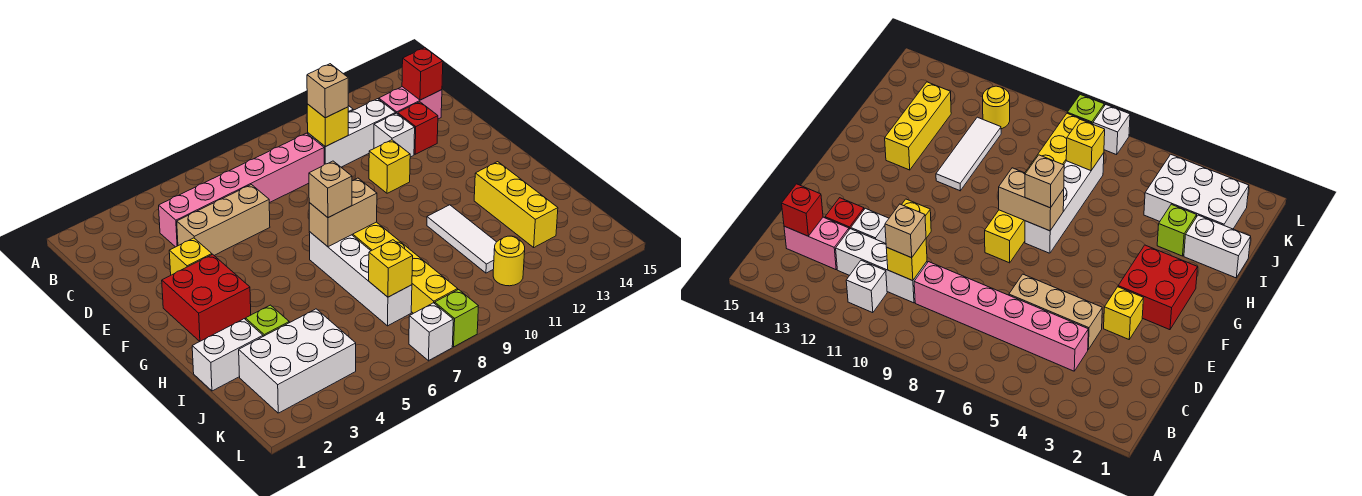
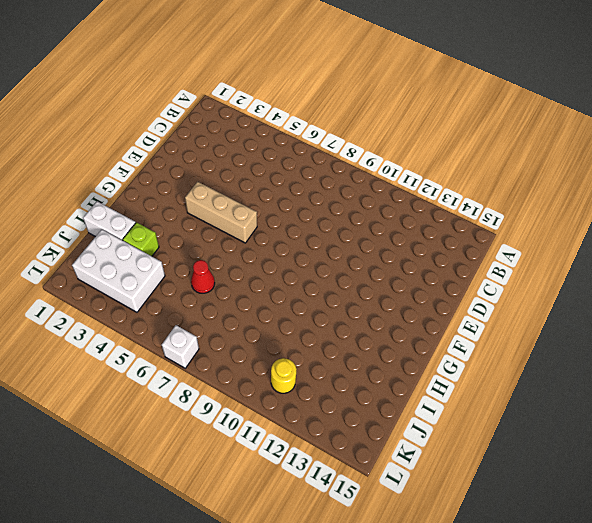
tan 1x3 brick [185,182,257,243] -> tan 1x3 brick moved to [177,185,270,255]
red 1x1 cone [191,260,215,293] -> none
none -> white 1x1 brick [846,260,887,313]
none -> pink 1x6 brick [159,133,324,247]
none -> white 1x3 brick [308,99,396,167]

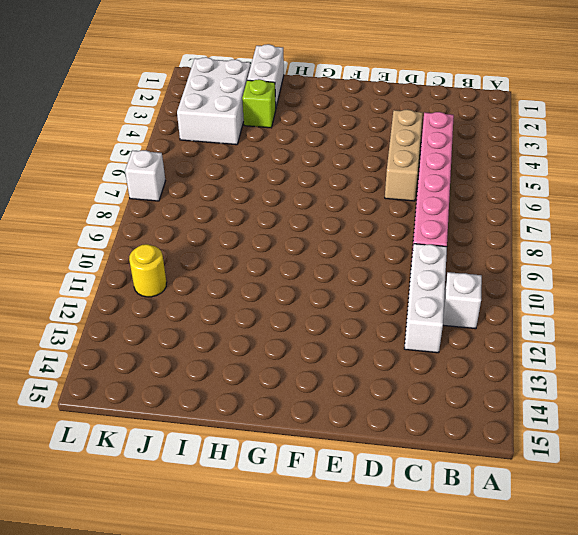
none -> pink 1x2 brick [379,87,442,119]
none -> white 1x1 brick [374,113,415,157]
none -> red 1x1 brick [398,102,438,154]

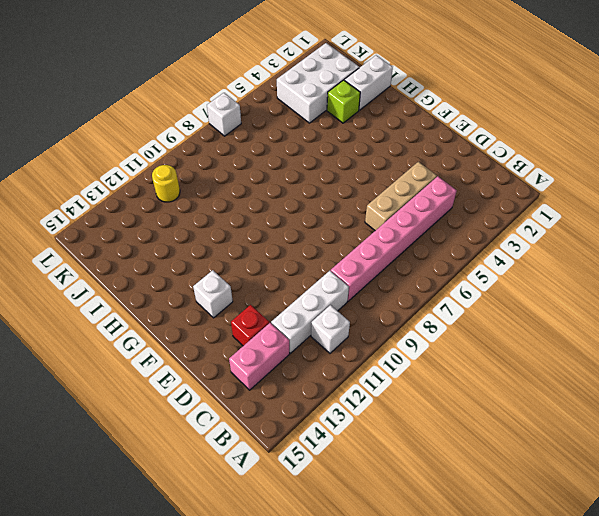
white 1x1 brick [193,270,233,318] -> white 1x1 brick moved to [374,113,415,157]
none -> yellow 1x1 brick [169,238,212,275]
none -> yellow 1x1 brick [369,140,410,193]
none -> red 2x2 brick [162,254,251,341]

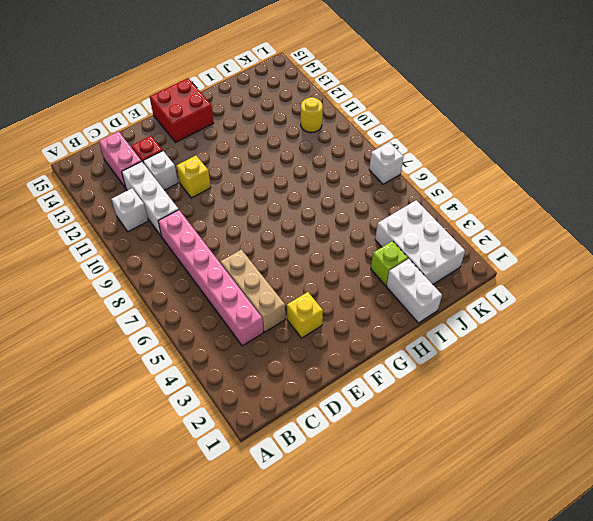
red 2x2 brick [150,78,214,142] -> red 2x2 brick moved to [162,254,251,341]
none -> yellow 1x6 brick [352,222,458,313]
none -> white 1x4 brick [309,232,412,326]
none -> white 1x3 tile [427,205,496,273]

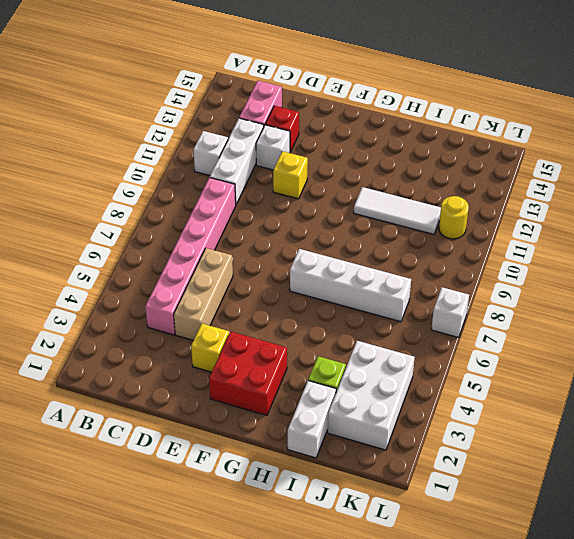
none -> yellow 1x6 brick [352,222,458,313]
none -> yellow 1x3 brick [474,162,558,247]
none -> lime 1x1 brick [435,290,478,347]

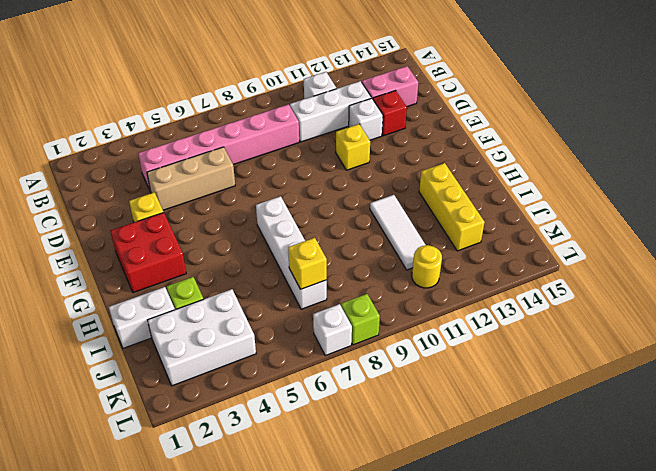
none -> yellow 1x6 brick [352,222,458,313]
none -> yellow 1x1 brick [307,104,348,147]
none -> red 1x1 brick [402,48,443,100]

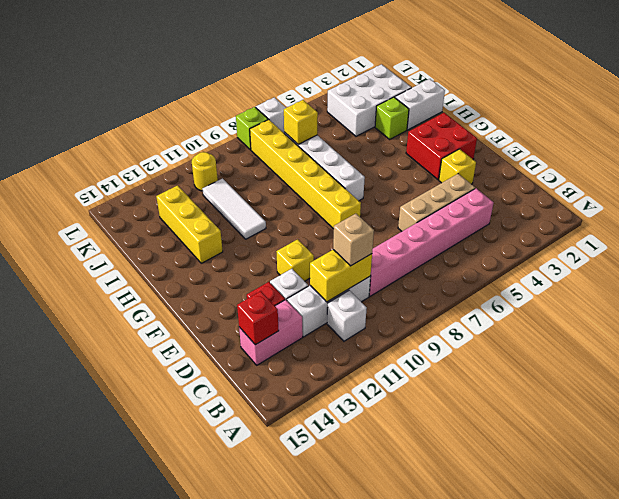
yellow 1x2 brick [310,250,372,302] -> yellow 1x1 brick [307,104,348,147]
none -> tan 1x2 brick [309,178,377,247]
none -> tan 1x1 brick [309,161,352,218]

